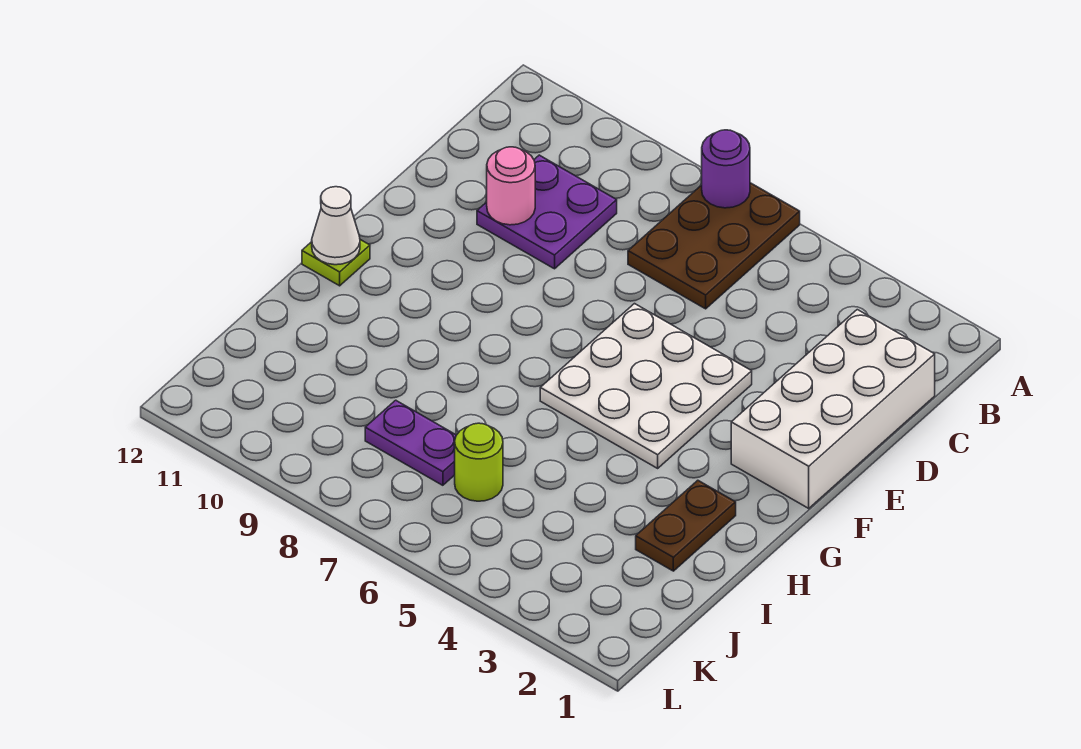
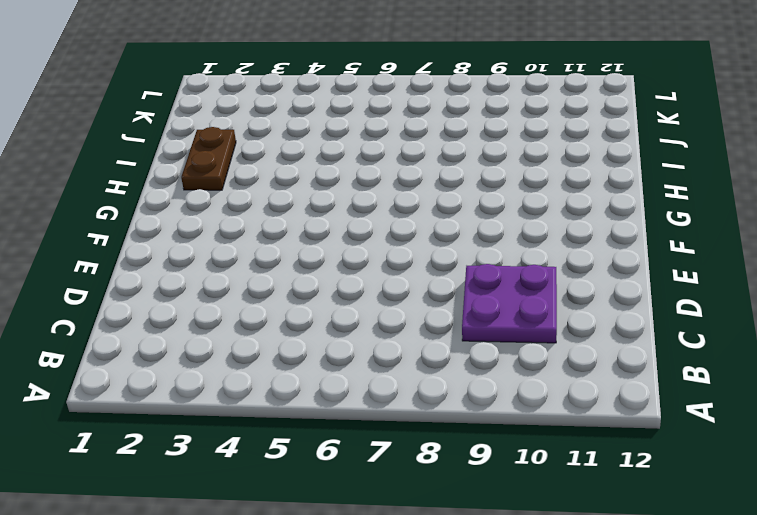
none -> brown 2x3 plate [628,183,800,309]
none -> white 2x4 brick [731,310,935,508]

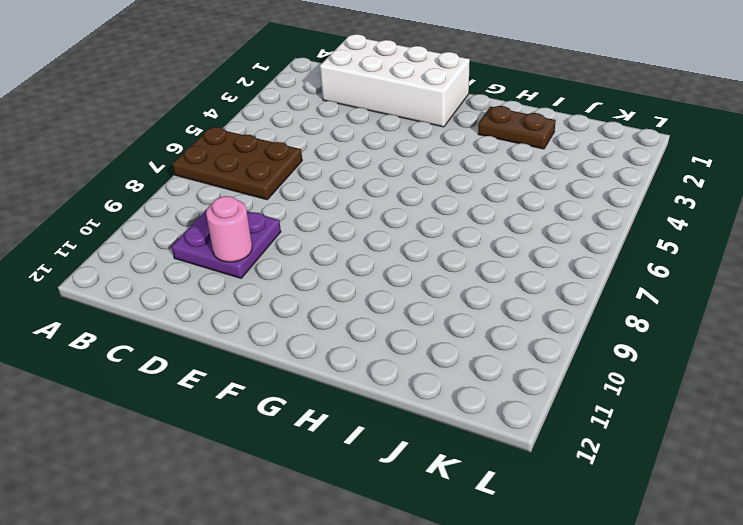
none -> white 3x3 plate [540,304,752,468]
none -> lime 1x1 plate [302,240,370,286]

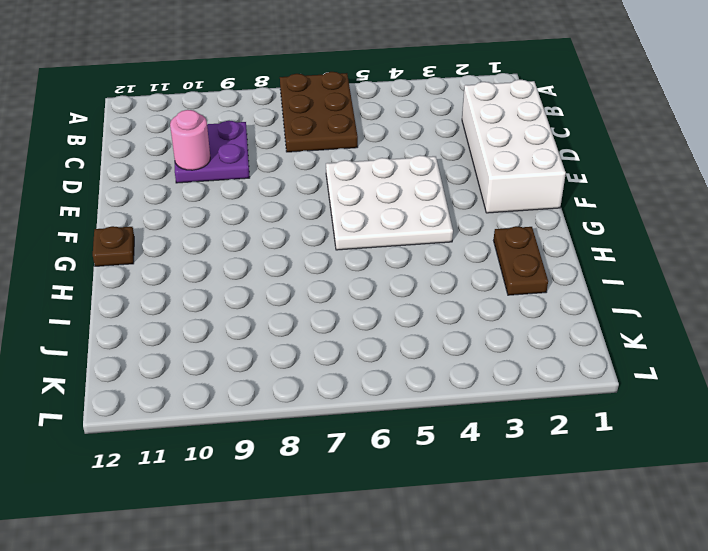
brown 1x1 plate [93,226,134,266] -> lime 1x1 plate [302,240,370,286]
none -> lime 1x1 round brick [455,423,503,501]
none -> purple 1x2 plate [365,400,456,485]

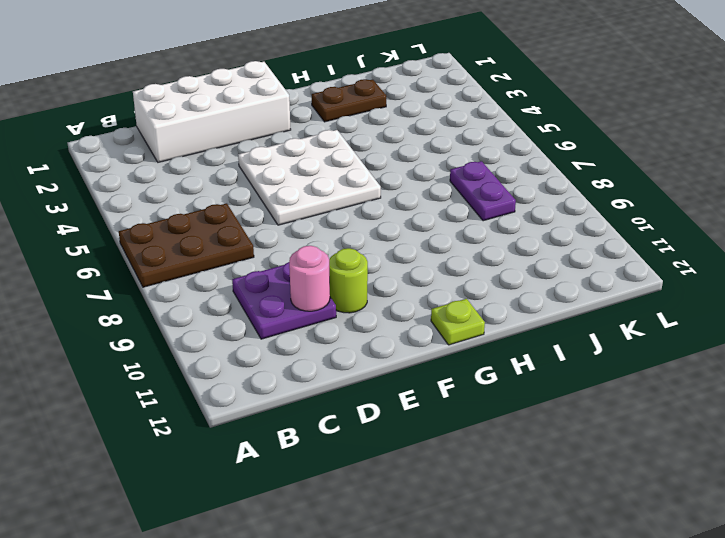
lime 1x1 round brick [329,248,368,313] -> lime 1x1 round brick moved to [455,423,503,501]
none -> purple 1x1 round brick [702,130,750,208]
none -> white 1x1 cone [312,187,360,265]

